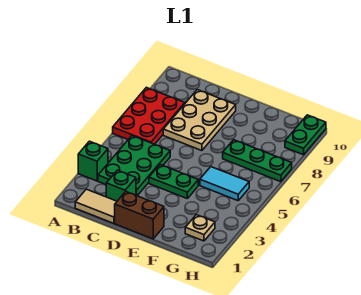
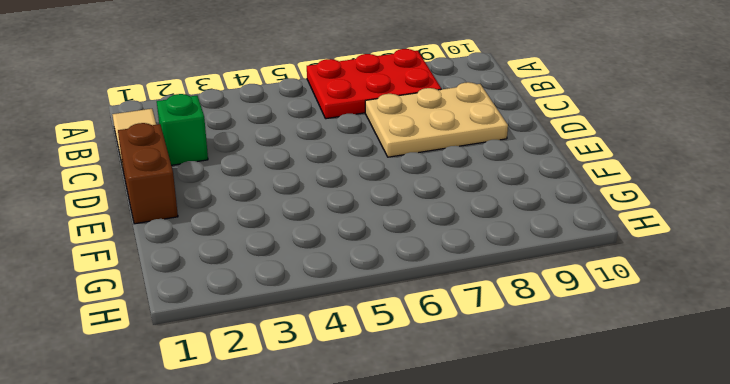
none -> green 1x1 brick [78,141,108,181]
none -> green 2x3 plate [98,136,170,196]
none -> green 1x2 plate [149,165,198,198]

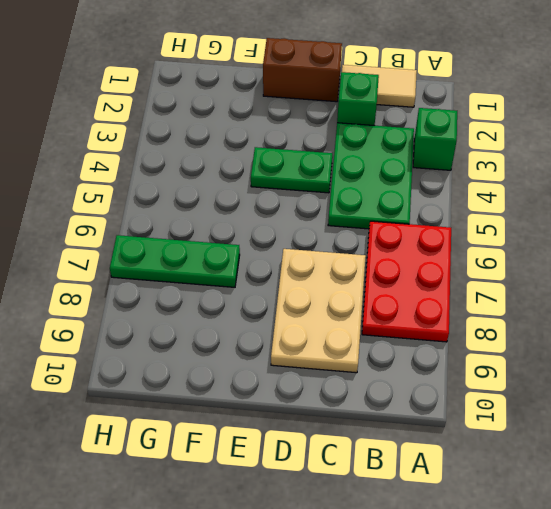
none -> cyan 1x2 tile [200,167,249,201]
none -> tan 1x1 plate [185,215,215,241]
none -> green 1x2 plate [285,115,326,155]

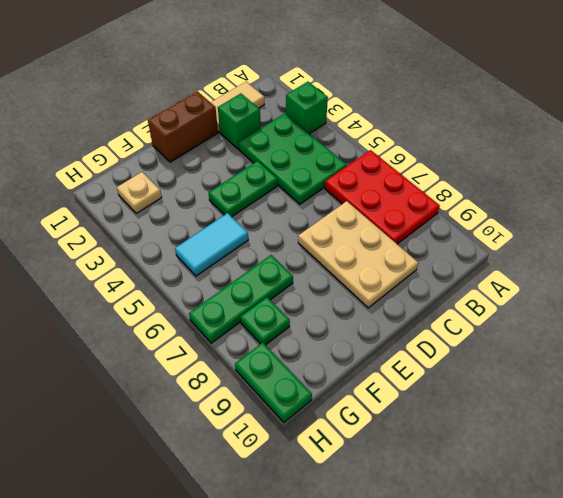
green 1x1 plate [240,297,290,345] -> none

